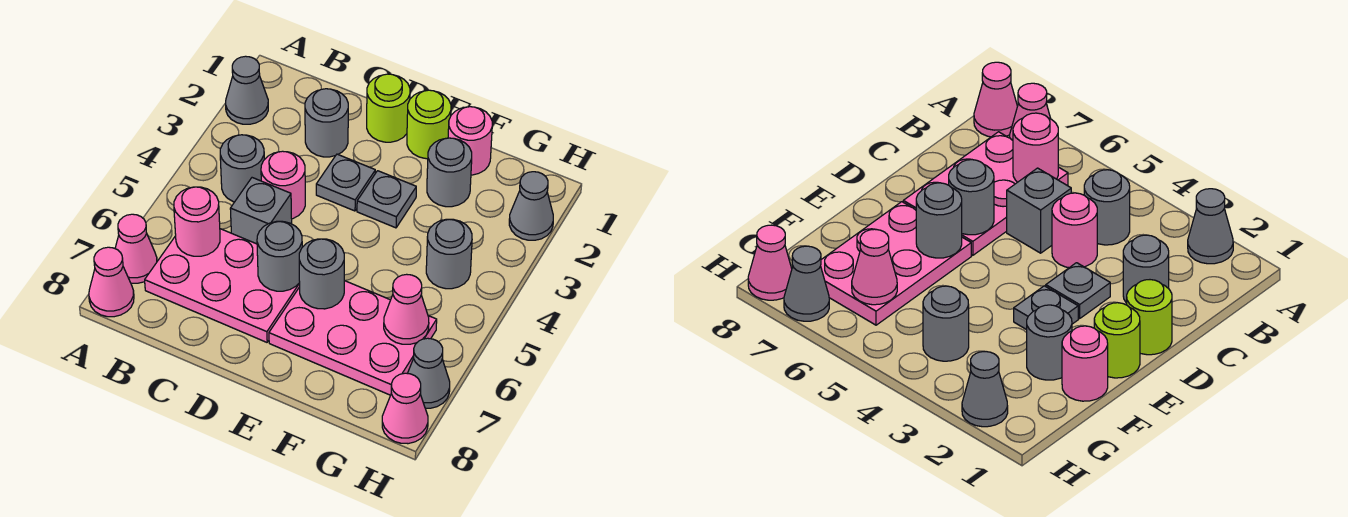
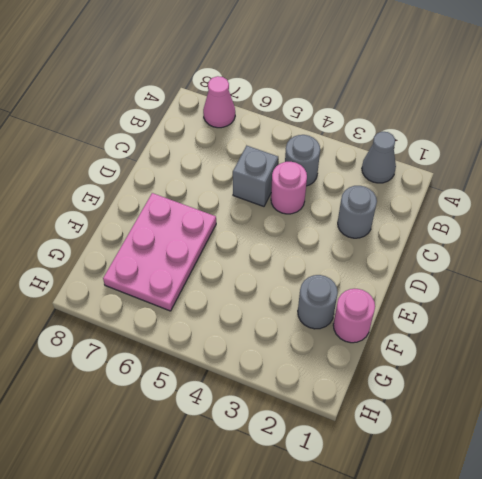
none -> pink 1x1 cone [89,247,134,317]
none -> pink 2x3 plate [145,229,300,342]
none -> lime 1x1 round brick [367,74,410,142]

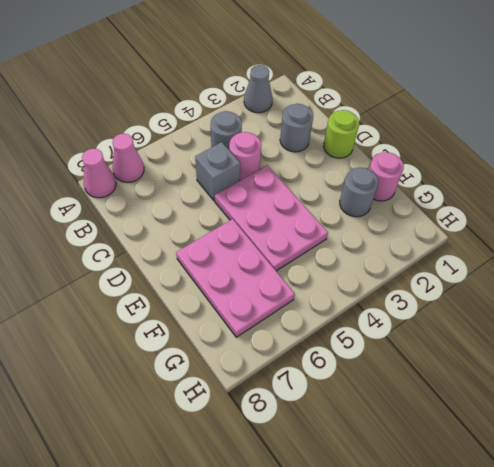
pink 2x3 plate [215,165,328,271] -> pink 2x3 plate moved to [145,229,300,342]
none -> grey 1x1 plate [316,154,375,211]
none -> lime 1x1 round brick [407,90,451,159]
none -> grey 1x1 plate [357,171,416,228]

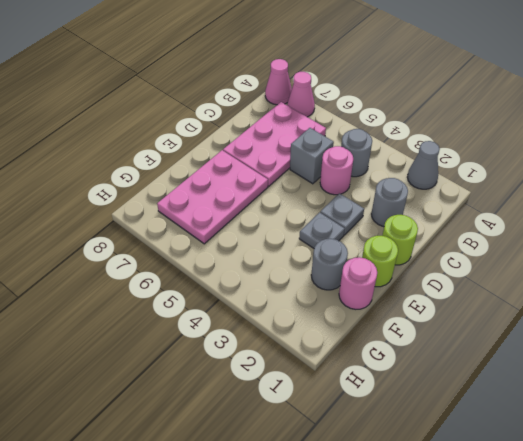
none -> grey 1x1 round brick [426,219,472,289]
none -> grey 1x1 cone [509,172,553,240]
none -> grey 1x1 cone [407,338,450,408]

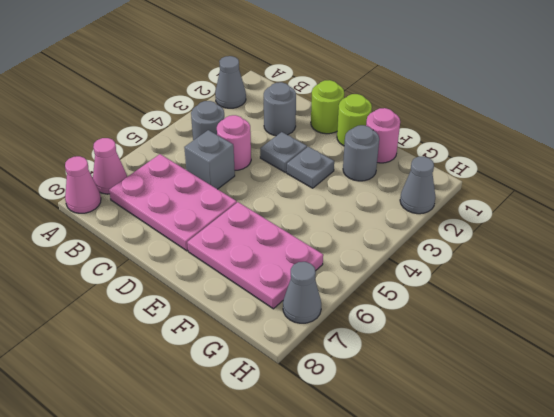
none -> grey 1x1 round brick [426,219,472,289]
none -> pink 1x1 cone [382,373,428,444]
none -> pink 1x1 round brick [174,187,220,256]

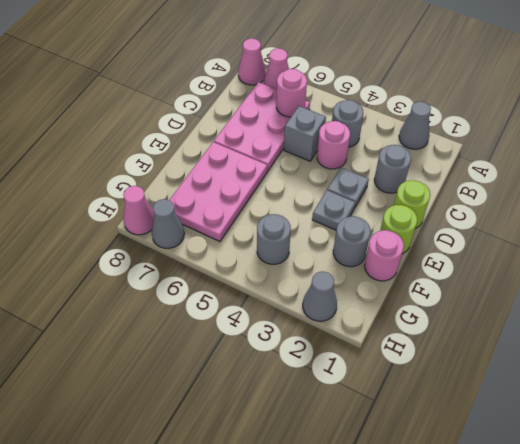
none -> grey 1x1 round brick [257,221,302,291]
none -> grey 1x1 round brick [299,239,344,309]
none -> pink 1x1 cone [384,274,429,344]

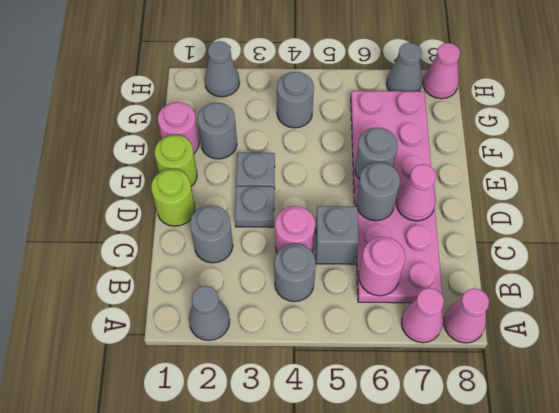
pink 1x1 cone [396,164,436,221] -> pink 1x1 cone moved to [384,274,429,344]

